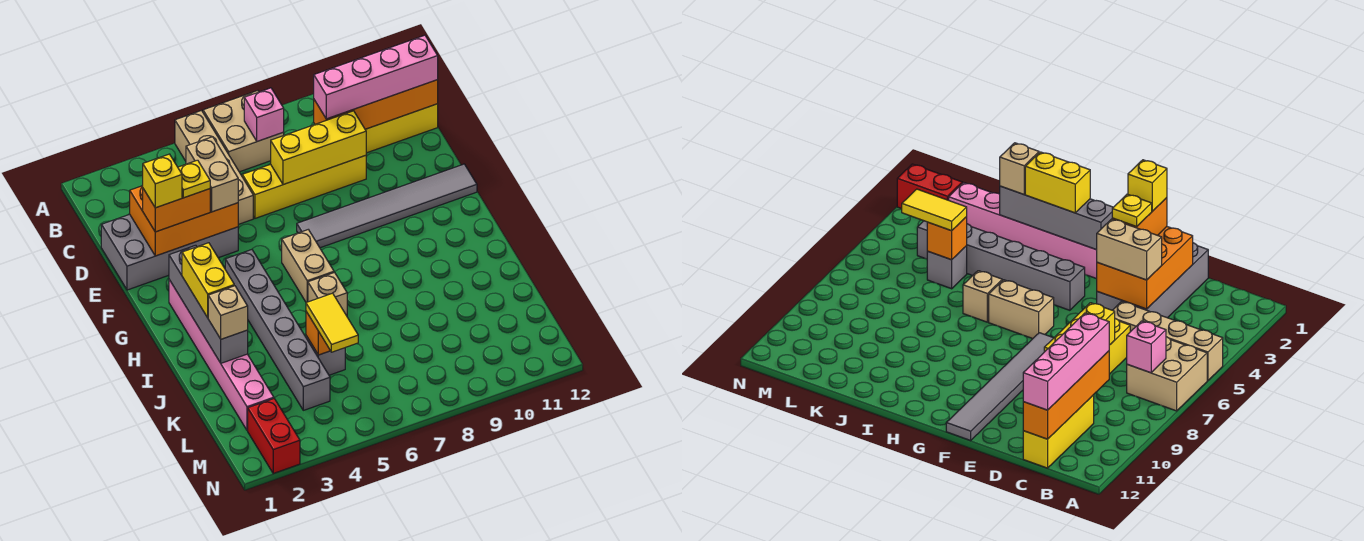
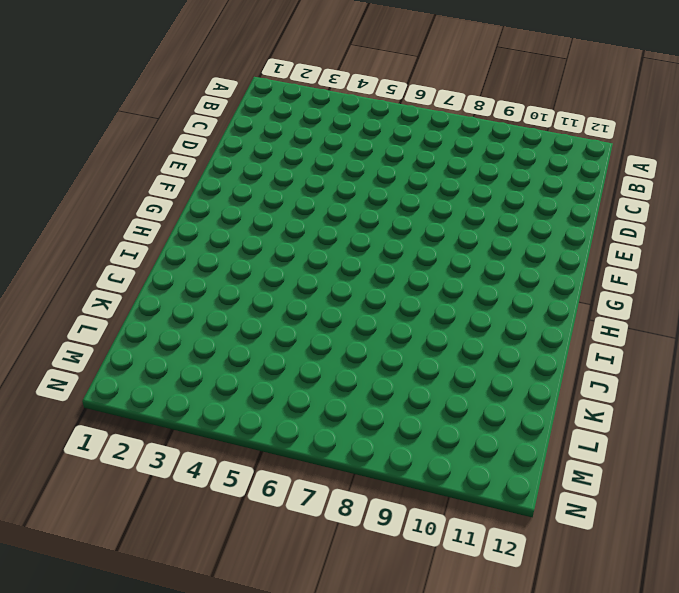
none -> tan 1x4 brick [175,111,253,224]
none -> tan 2x2 brick [203,91,284,172]
none -> yellow 1x3 brick [365,104,438,153]

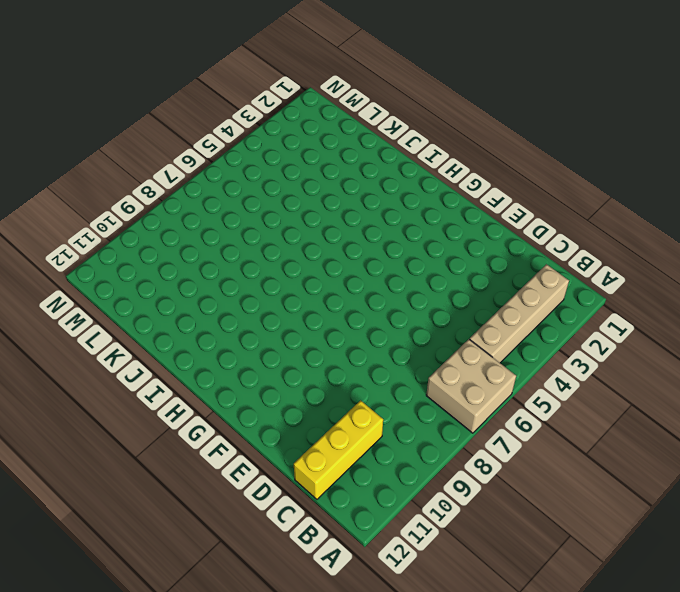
tan 1x4 brick [470,264,569,363] -> tan 1x4 brick turned to [175,111,253,224]
none -> grey 2x4 brick [101,214,238,290]
none -> yellow 1x4 brick [242,155,366,218]
none -> grey 1x6 tile [297,164,477,248]

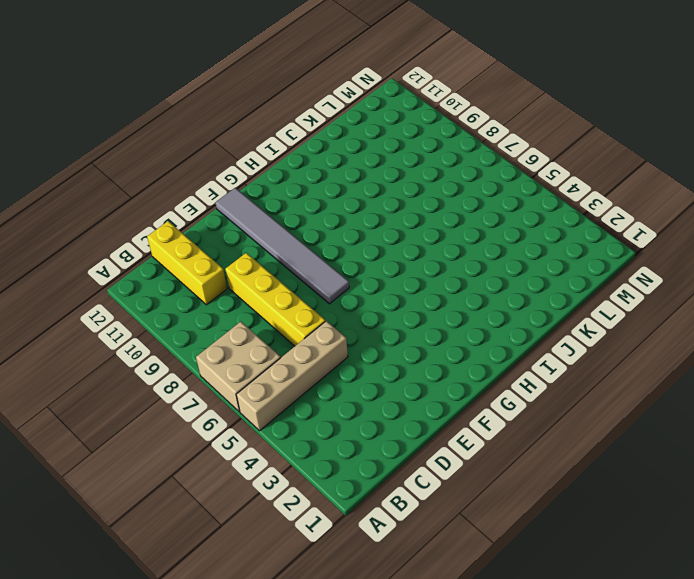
none -> grey 2x4 brick [101,214,238,290]
none -> pink 1x6 brick [169,280,274,430]
none -> grey 1x6 brick [225,250,330,410]

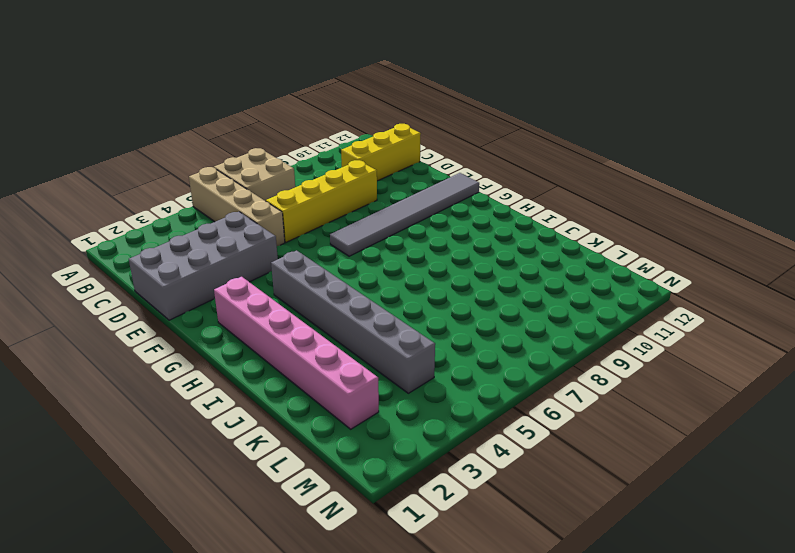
none -> tan 1x2 brick [282,230,334,302]
none -> tan 1x1 brick [308,272,347,316]
none -> grey 1x1 brick [306,336,345,375]

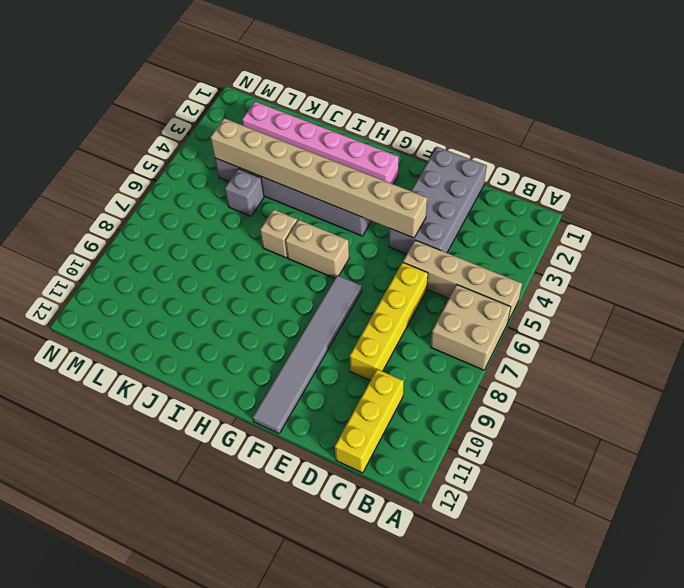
tan 1x8 brick [210,118,427,238] -> orange 2x3 brick [130,186,238,256]
none -> red 1x2 brick [248,398,300,473]
none -> pink 1x1 brick [244,88,284,141]
none -> orange 1x4 brick [314,80,438,129]

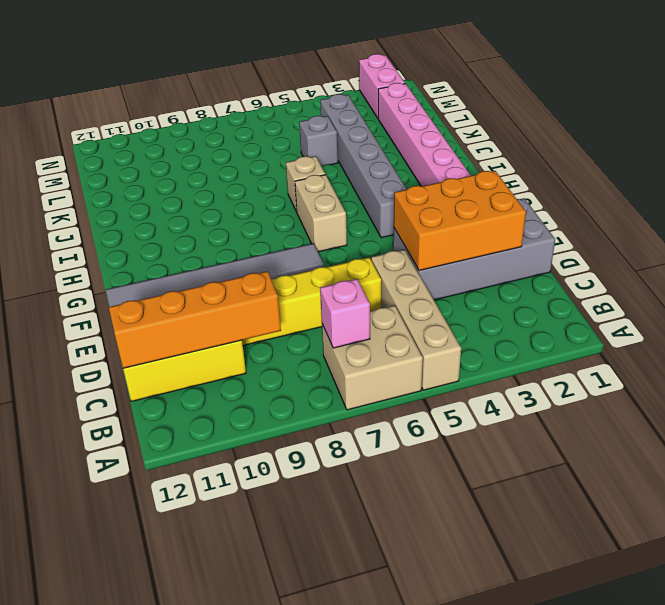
pink 1x2 brick [359,54,405,118] -> red 1x2 brick [248,398,300,473]
none -> yellow 1x3 brick [271,111,366,185]
none -> grey 1x4 brick [169,245,248,363]
none -> orange 1x1 brick [306,312,330,355]

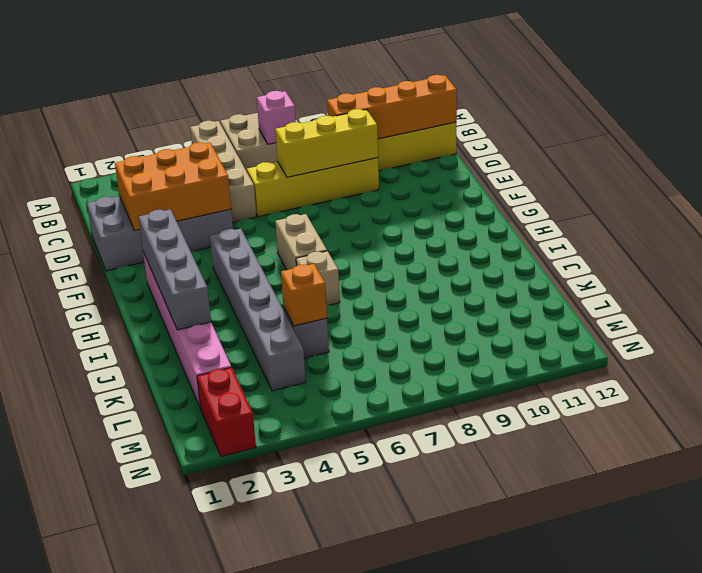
none -> grey 1x6 tile [297,164,477,248]
none -> pink 1x4 brick [314,35,438,119]
none -> tan 1x2 brick [186,137,238,212]

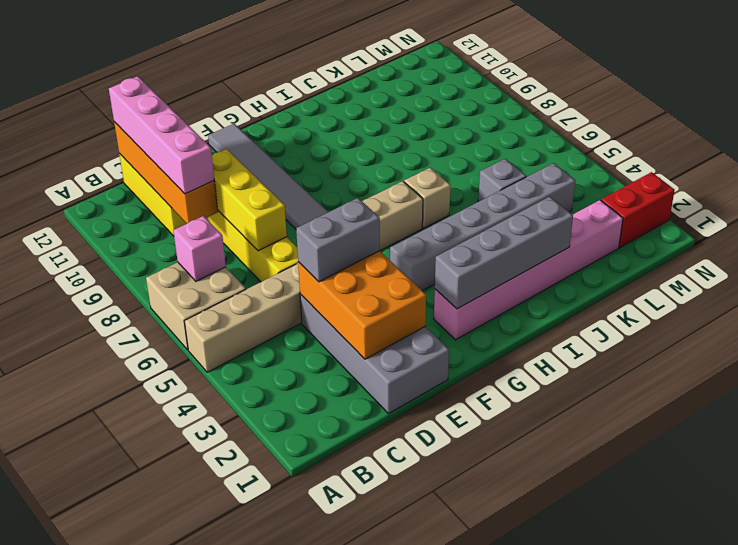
grey 1x2 brick [296,198,380,282] -> tan 1x2 brick [186,137,238,212]
none -> orange 1x1 brick [306,312,330,355]
none -> orange 1x2 brick [143,189,210,232]
none -> yellow 1x2 brick [182,243,234,318]

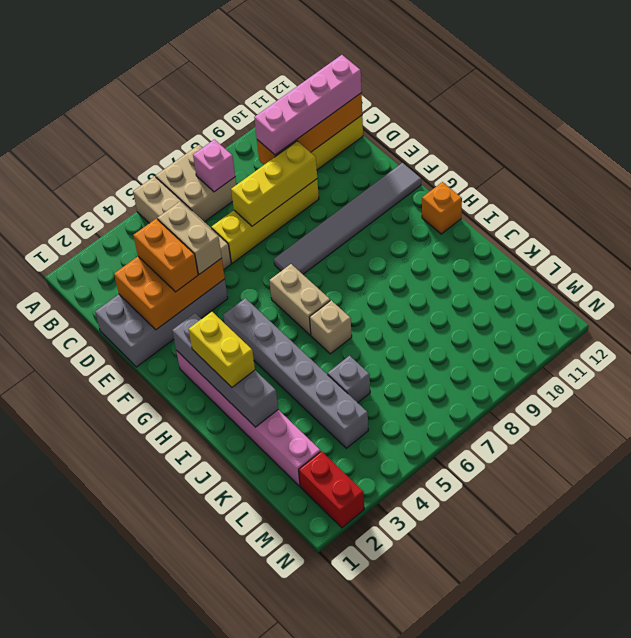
orange 1x2 brick [134,219,198,292] -> orange 1x2 brick turned to [143,189,210,232]
orange 1x1 brick [422,182,462,234] -> orange 1x1 brick moved to [306,312,330,355]
none -> tan 1x1 brick [208,286,248,339]
none -> yellow 1x2 tile [306,293,358,352]
none -> yellow 1x1 brick [142,154,182,208]

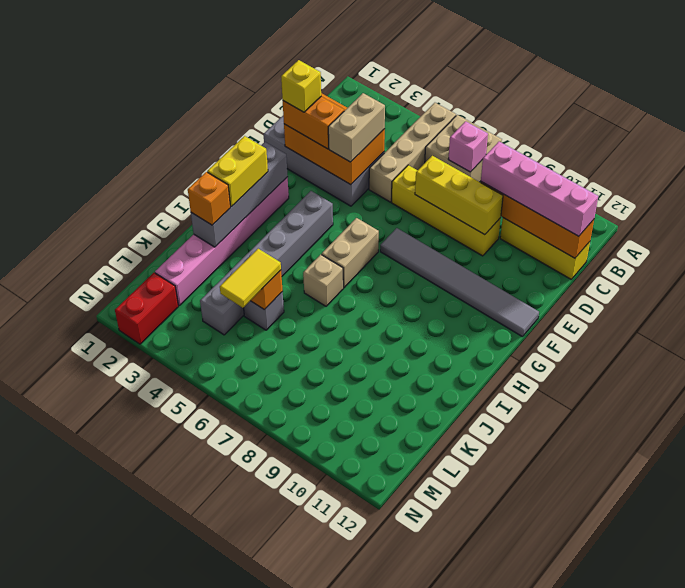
orange 1x1 brick [188,172,230,225] -> tan 1x1 brick [208,286,248,339]
none -> yellow 1x1 plate [178,160,210,198]

